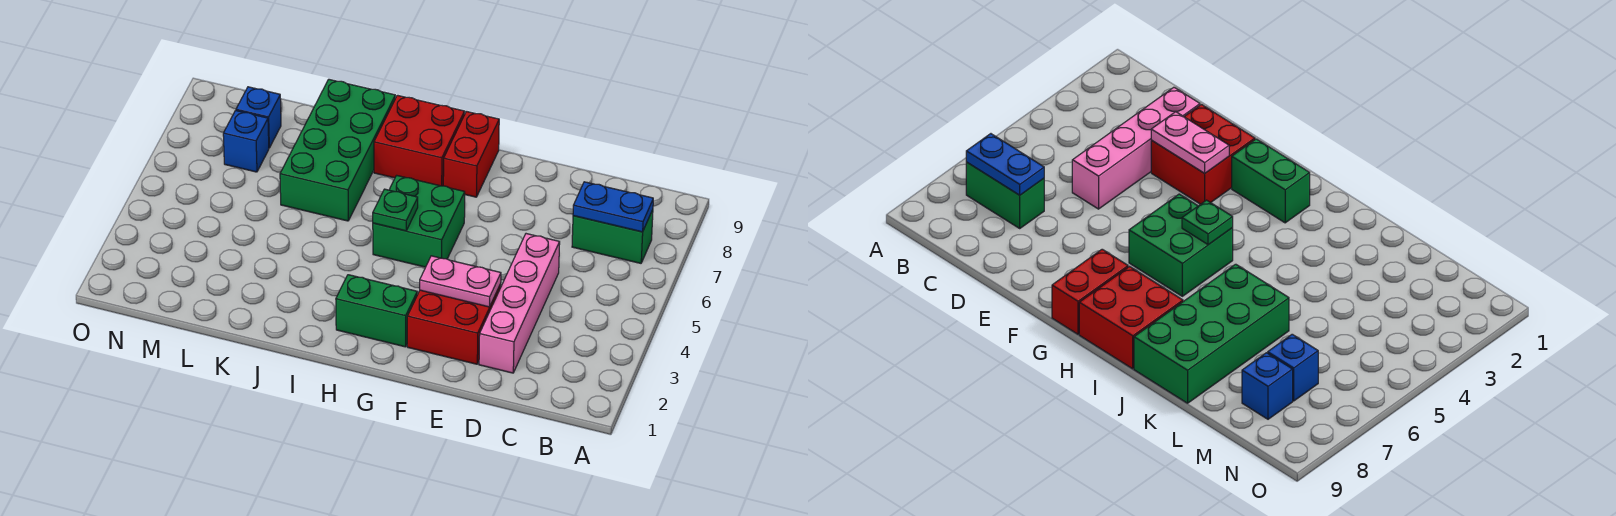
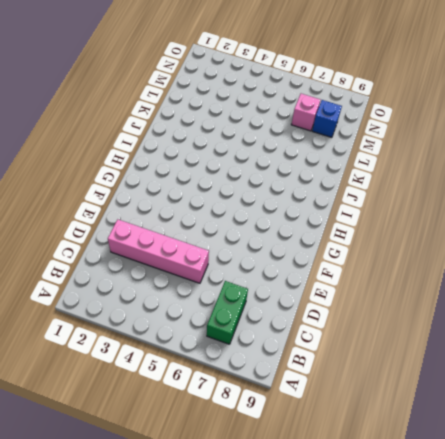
pink 1x1 brick [291,94,320,131] -> blue 1x1 brick [223,110,269,172]
none -> red 2x2 brick [407,284,501,364]
none -> green 1x2 brick [336,275,417,347]
none -> green 2x2 brick [373,175,465,267]

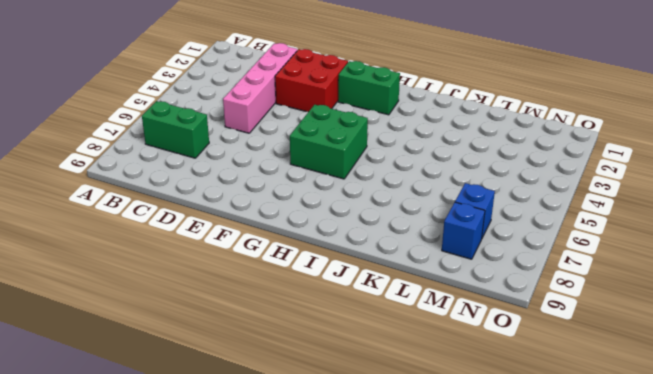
none -> red 1x2 brick [443,111,499,197]
none -> red 2x2 brick [374,95,465,186]
none -> green 2x4 brick [280,79,395,221]

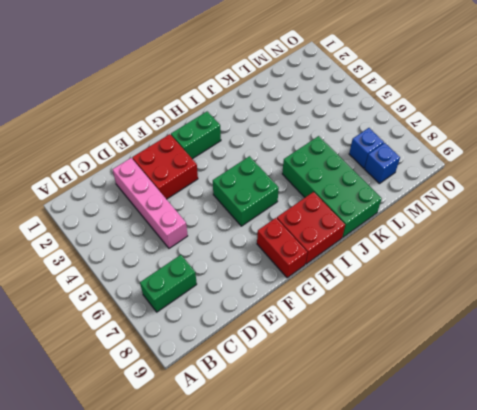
none -> blue 1x2 plate [573,182,653,232]
none -> pink 1x2 plate [420,256,501,307]
none -> green 1x1 plate [373,189,418,231]

